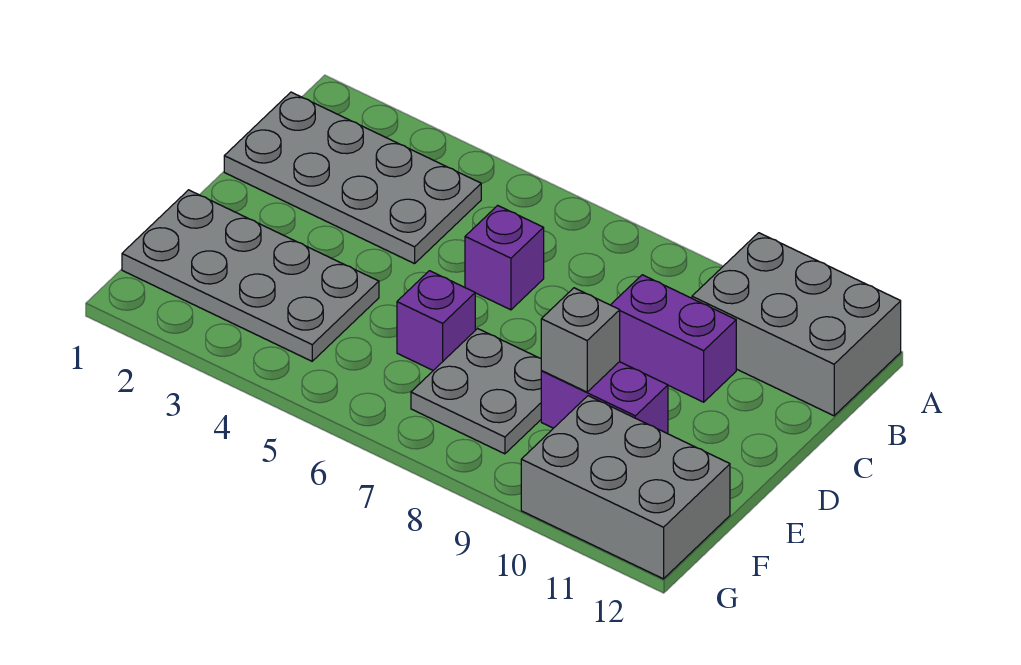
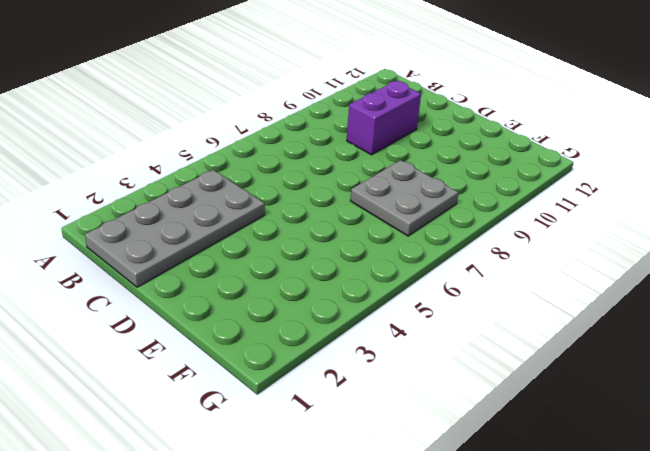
none -> grey 2x3 brick [692,233,901,416]
none -> purple 1x1 brick [465,205,544,310]

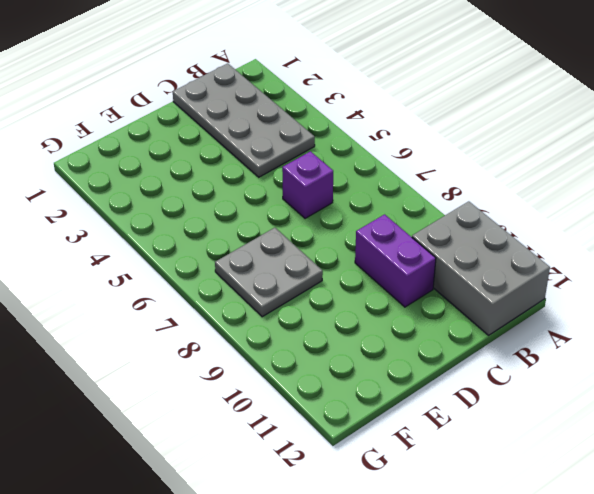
none -> grey 2x4 plate [122,190,379,361]
none -> purple 1x1 brick [397,271,475,370]

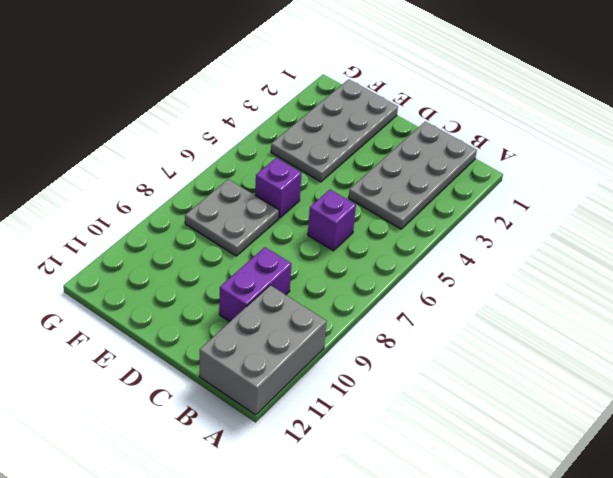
none -> purple 1x2 brick [541,362,668,434]
none -> grey 2x3 brick [521,396,730,579]

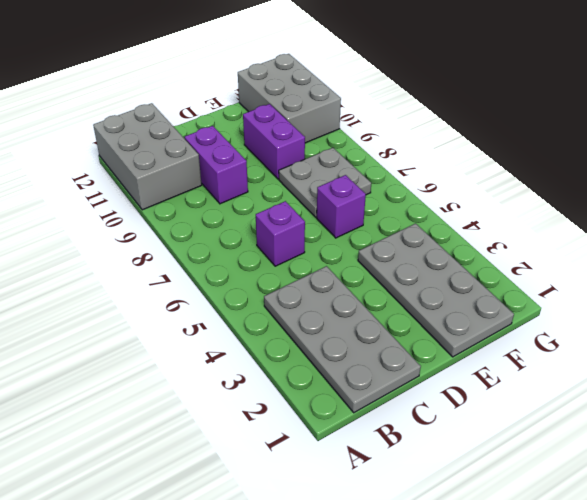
none -> grey 1x1 brick [541,288,620,392]

